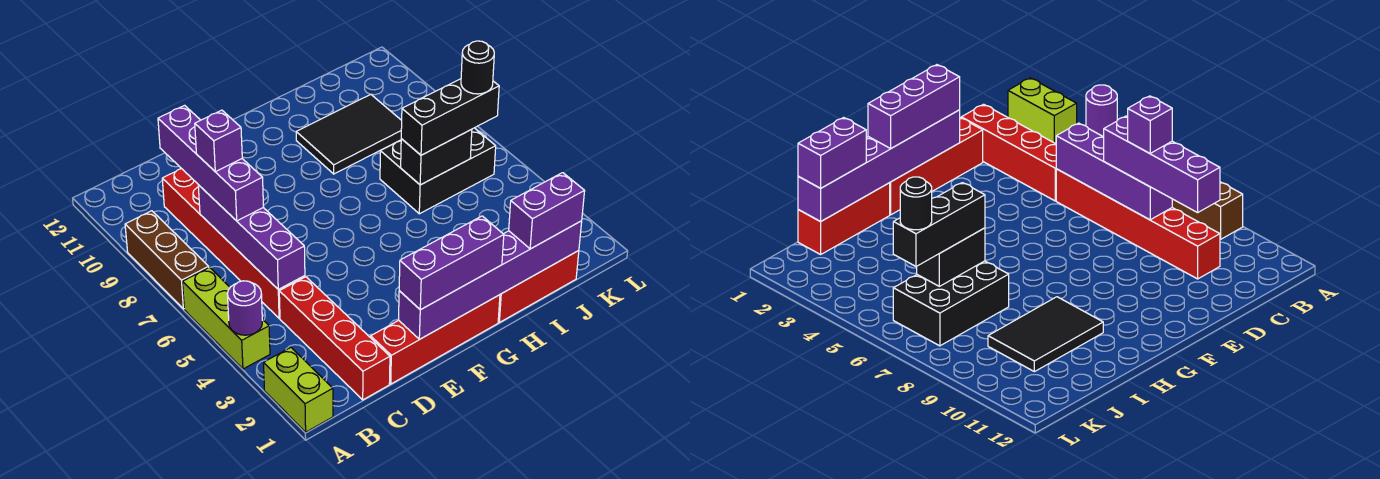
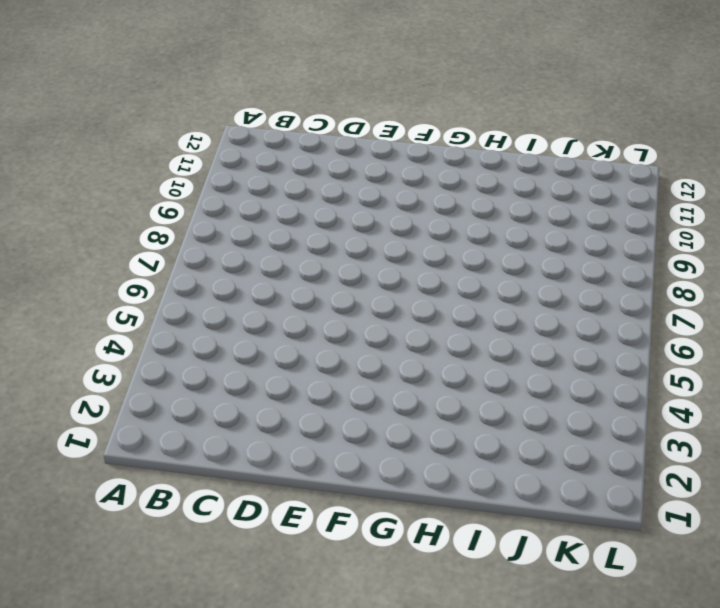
none -> lime 1x2 brick [264,348,333,432]
none -> lime 1x3 brick [183,267,270,369]
none -> brown 1x3 brick [125,211,209,309]

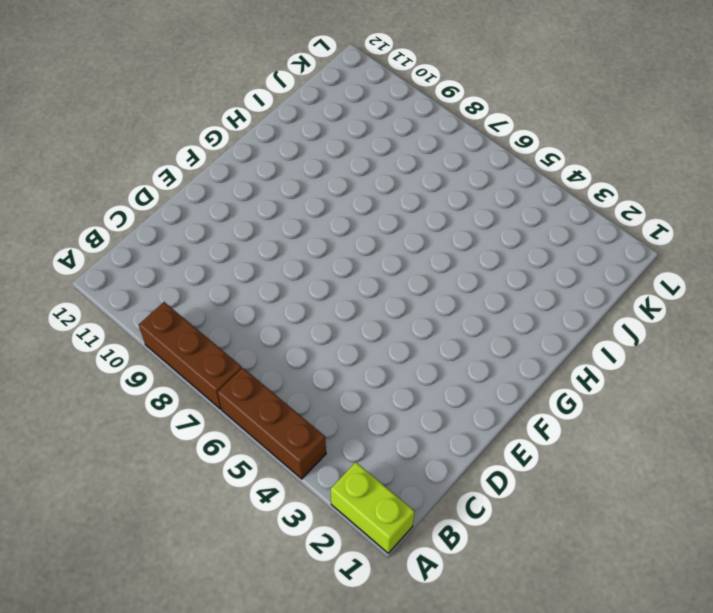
brown 1x3 brick [217,368,326,479] -> lime 1x3 brick [183,267,270,369]
none -> red 1x4 brick [279,277,390,400]
none -> red 1x6 brick [162,169,305,318]
none -> red 1x4 brick [371,295,500,384]

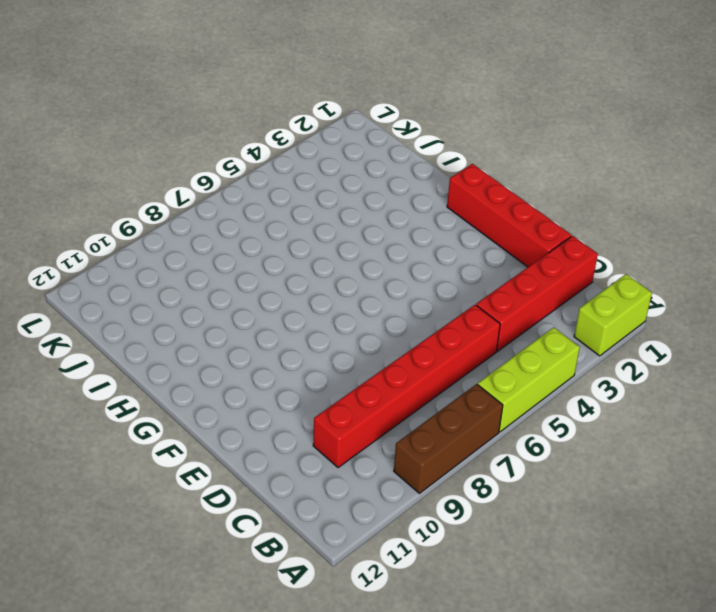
none -> red 1x3 brick [498,251,579,322]
none -> black 2x3 tile [296,94,402,174]
none -> black 2x3 brick [380,128,496,214]

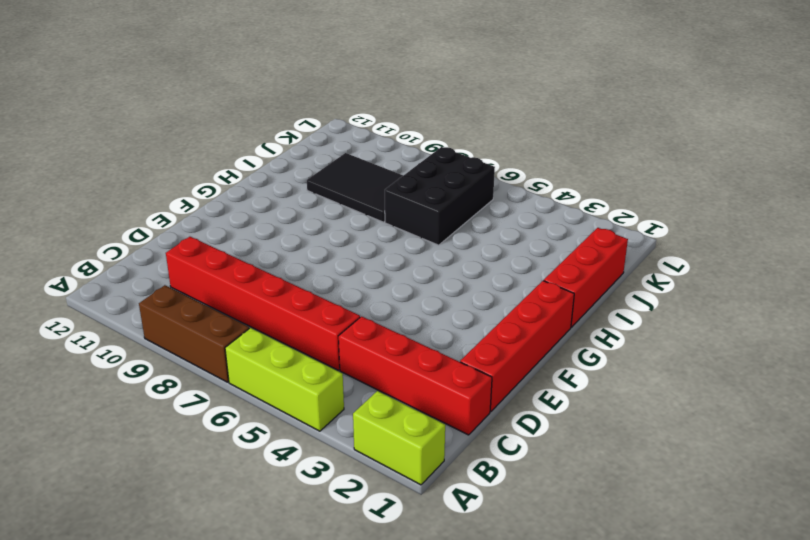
black 2x3 tile [307,153,403,222] -> black 2x3 tile turned to [296,94,402,174]
none -> purple 1x1 round brick [228,281,262,335]
none -> purple 1x4 brick [198,185,305,289]
none -> purple 1x6 brick [399,221,582,339]

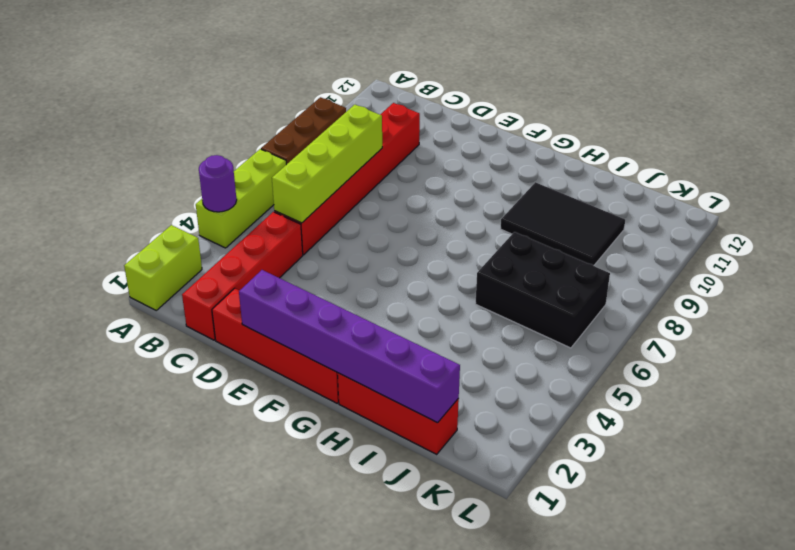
lime 1x4 brick [272,105,382,223] -> purple 1x4 brick [198,185,305,289]
none -> black 1x2 brick [401,129,472,185]
none -> purple 1x4 brick [158,105,264,221]
none -> purple 1x3 brick [399,216,504,310]

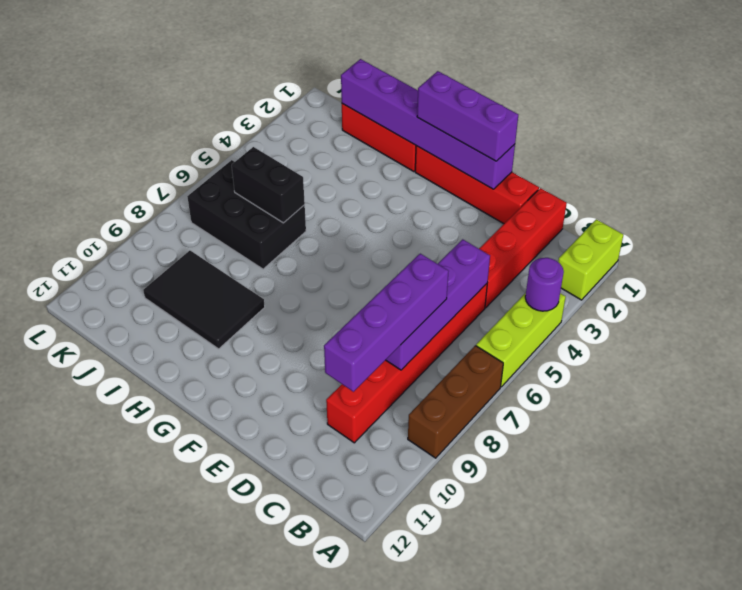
none -> purple 1x2 brick [509,173,585,249]
none -> black 1x3 brick [401,79,499,155]
none -> purple 1x1 brick [195,110,242,172]

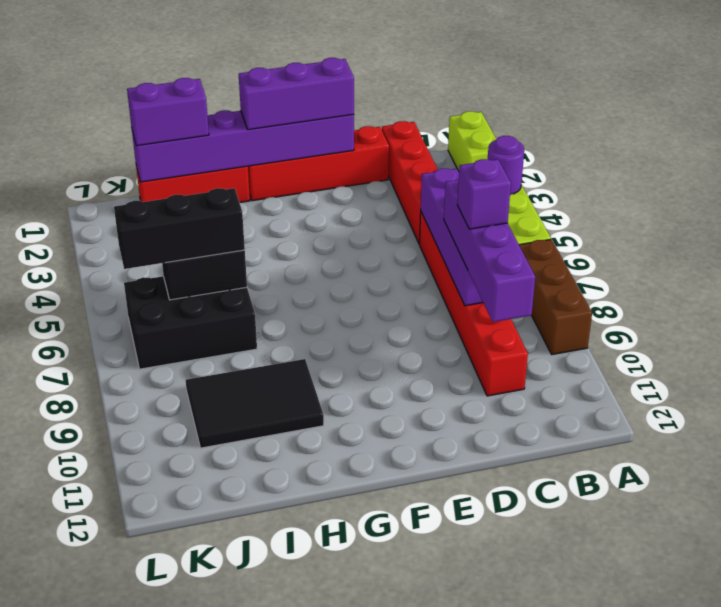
none -> black 1x1 round brick [461,41,494,94]

